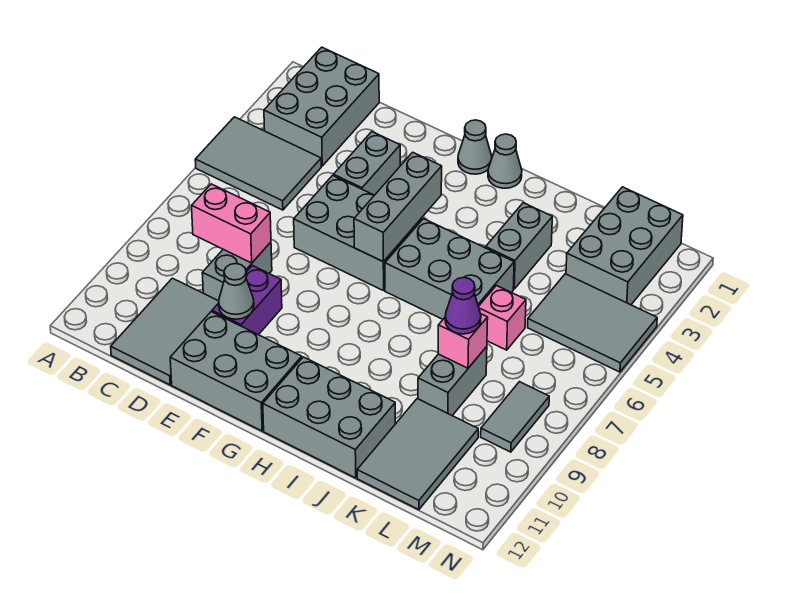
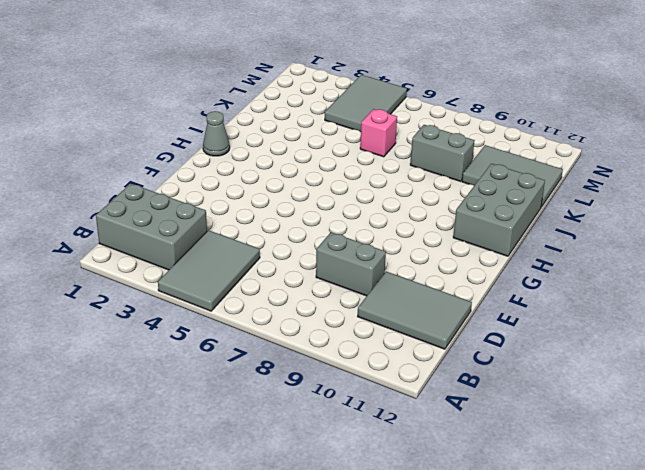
none -> grey 1x2 brick [333,132,400,195]
none -> grey 2x3 brick [294,175,422,291]
none -> purple 1x2 brick [212,265,282,335]

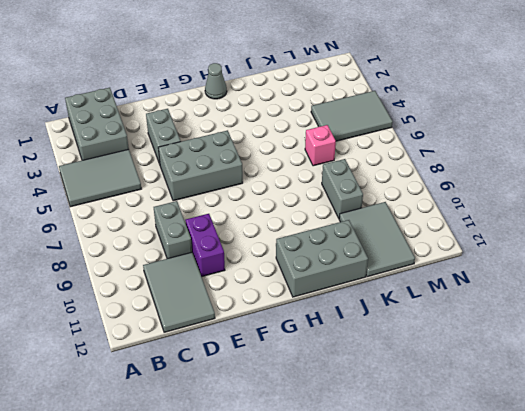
none -> grey 2x3 brick [170,312,302,431]
none -> grey 1x1 cone [458,120,492,174]
none -> grey 2x3 brick [385,219,514,319]

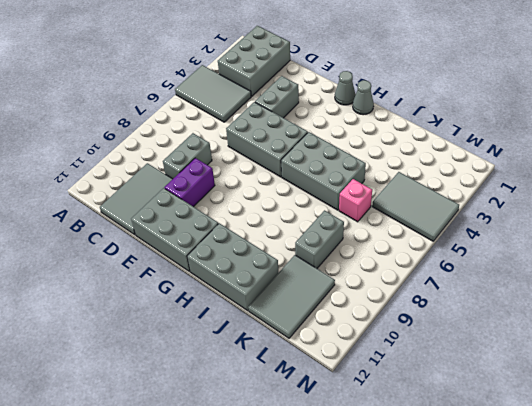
none -> grey 1x2 brick [486,203,552,289]
none -> grey 2x3 brick [566,187,683,305]
none -> grey 1x2 tile [481,382,549,452]

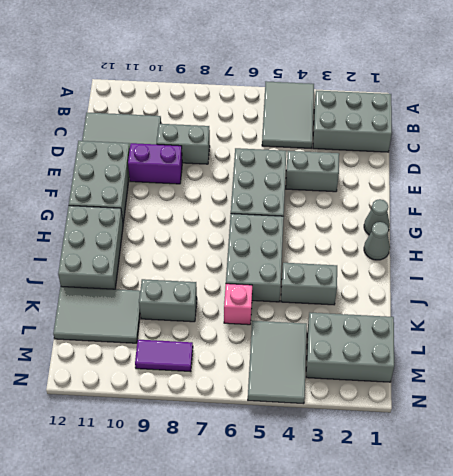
purple 1x2 tile [135,340,193,372] -> grey 1x2 tile [481,382,549,452]
none -> pink 1x2 brick [192,184,271,263]
none -> grey 1x1 cone [219,264,254,319]
none -> grey 1x3 brick [354,152,442,262]

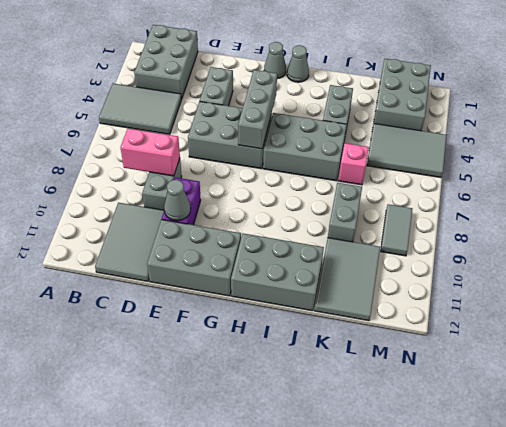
none -> pink 1x1 brick [438,314,488,368]
none -> purple 1x1 cone [445,278,481,334]

